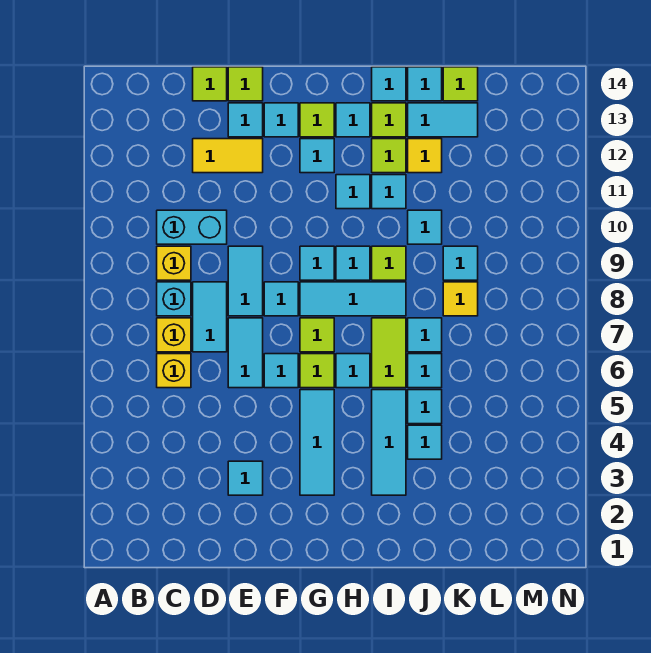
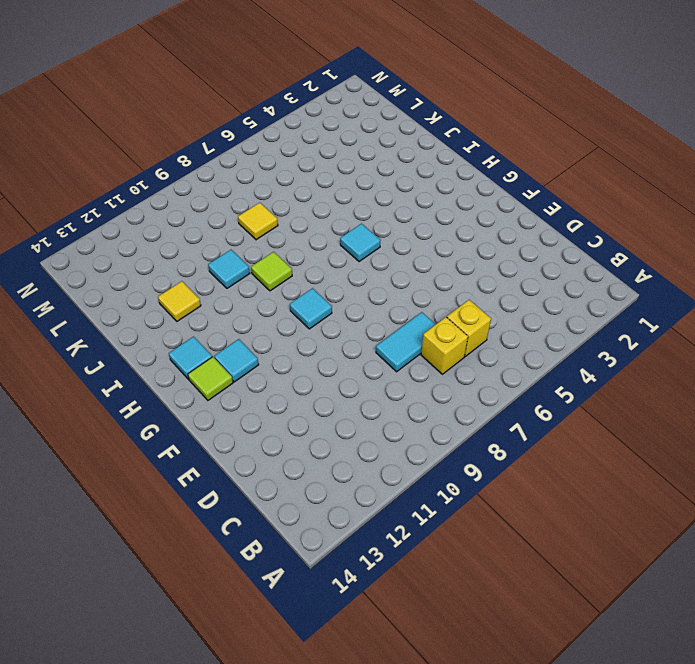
none -> cyan 1x1 brick [157,282,191,316]
none -> yellow 1x1 brick [157,246,191,280]
none -> cyan 1x2 brick [157,210,227,244]
none -> yellow 1x2 tile [193,139,263,173]

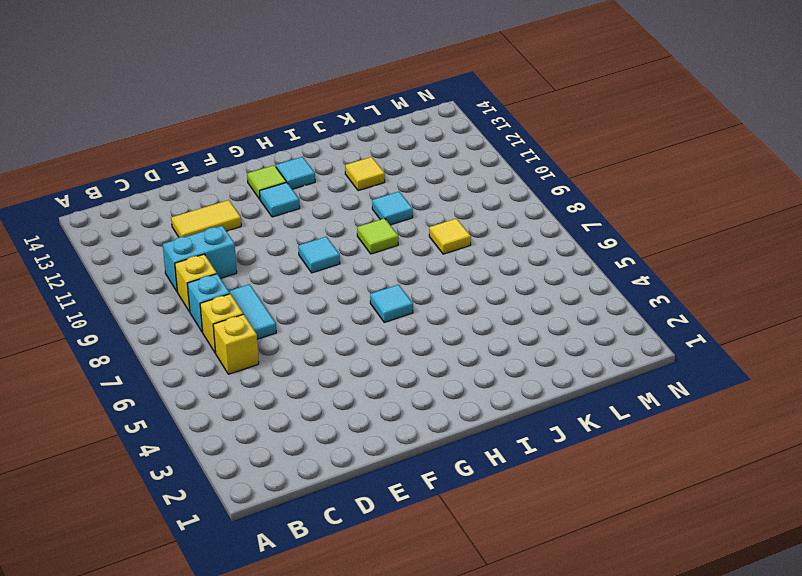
none -> lime 1x1 tile [193,67,227,101]
none -> cyan 1x1 tile [228,461,263,495]
none -> cyan 1x2 tile [228,318,263,388]
none -> cyan 1x2 tile [228,246,263,316]

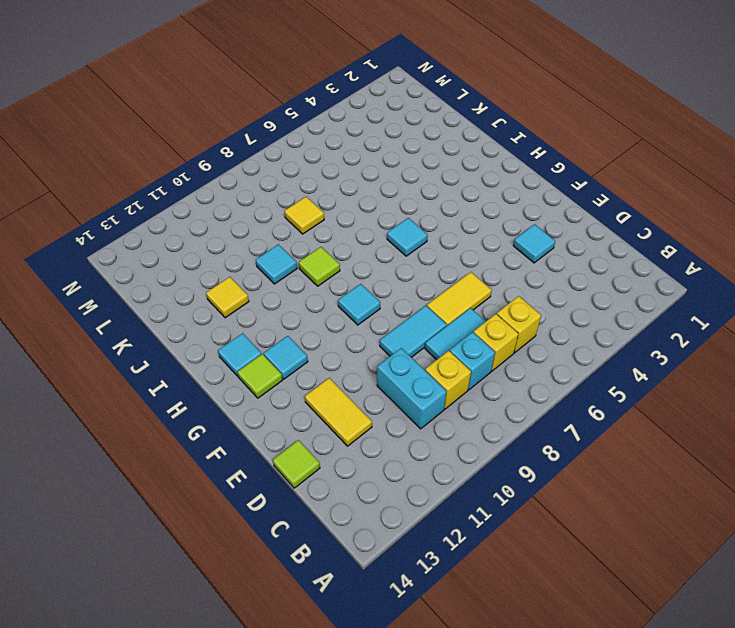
yellow 1x2 tile [427,272,492,326] -> cyan 1x2 tile [228,318,263,388]
none -> cyan 1x1 tile [228,103,263,137]
none -> lime 1x1 tile [228,67,263,101]
none -> cyan 1x1 tile [264,354,298,388]
none -> cyan 1x1 tile [264,282,298,316]

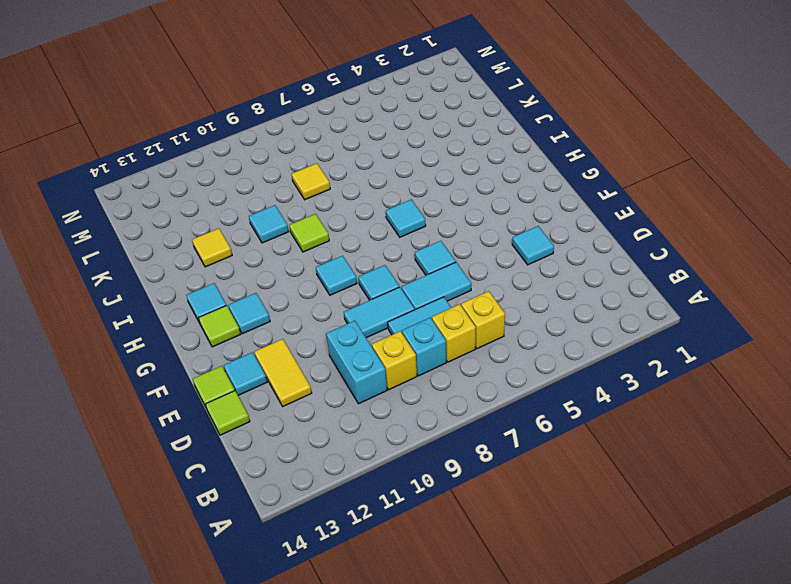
none -> cyan 1x1 tile [264,103,298,137]
none -> cyan 1x3 tile [300,390,334,495]
none -> lime 1x1 tile [300,354,334,388]
none -> lime 1x1 tile [300,318,334,352]

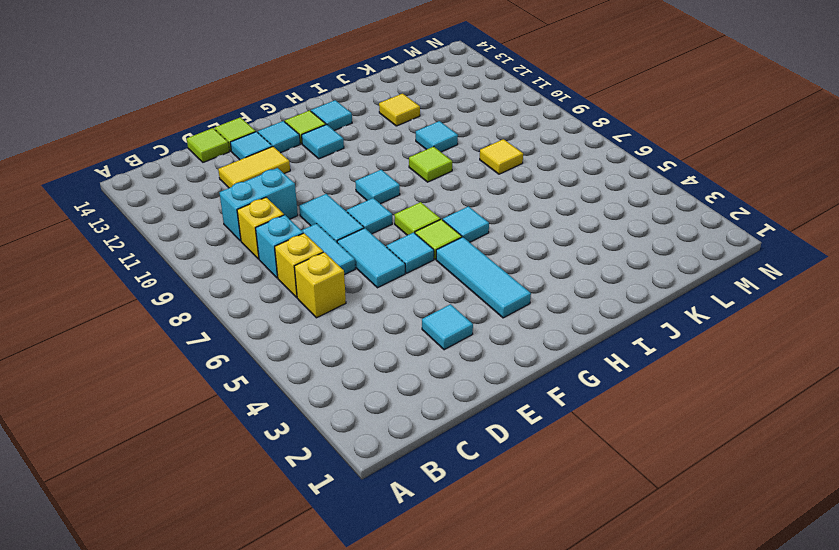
none -> cyan 1x3 tile [300,282,406,316]
none -> cyan 1x1 tile [336,246,370,280]
none -> cyan 1x1 tile [336,175,370,209]
none -> cyan 1x3 tile [372,390,406,495]

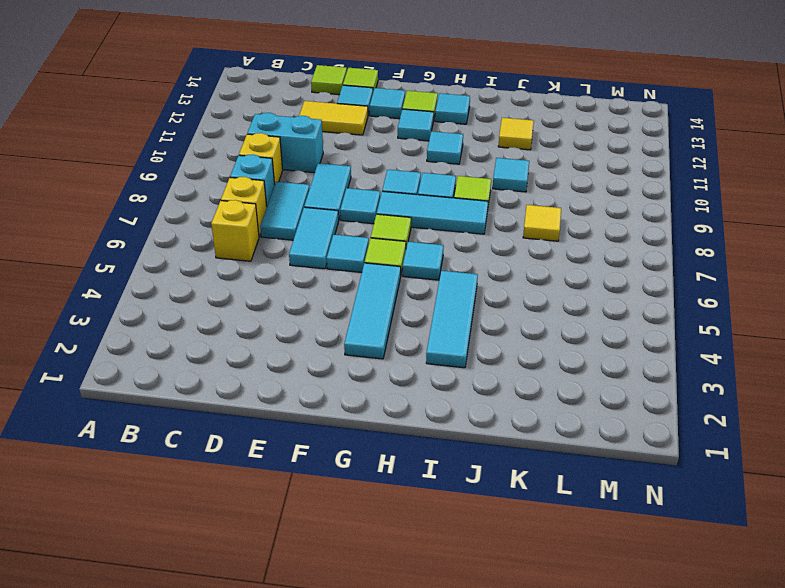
none -> cyan 1x1 tile [228,461,263,495]
none -> lime 1x2 tile [372,318,406,388]
none -> cyan 1x1 tile [372,175,406,209]
none -> lime 1x1 tile [372,139,406,173]

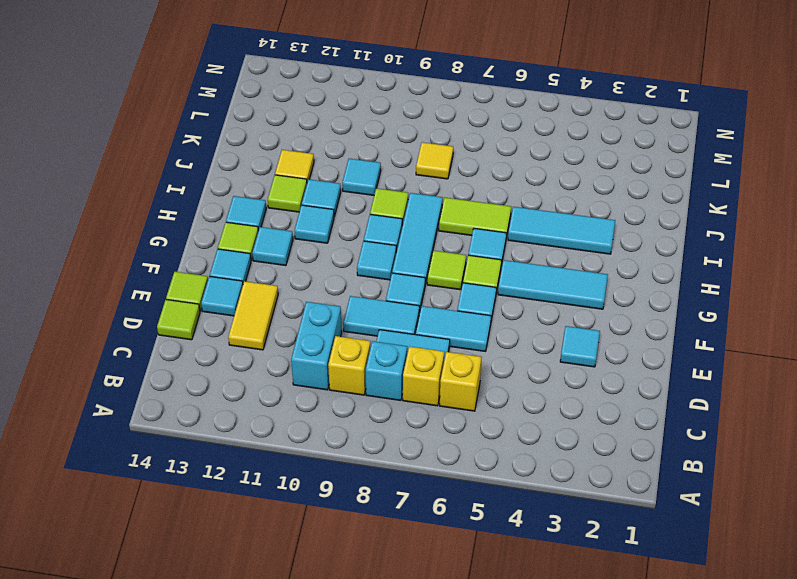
none -> lime 1x1 tile [372,103,406,137]
none -> cyan 1x1 tile [372,67,406,101]
none -> cyan 1x1 tile [408,425,442,459]
none -> cyan 1x1 tile [408,390,442,424]

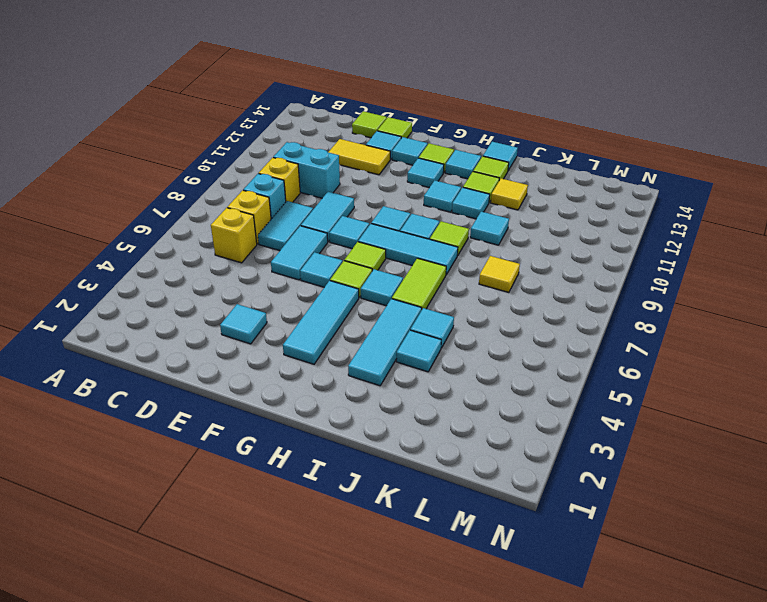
none -> cyan 1x1 tile [408,354,442,388]
none -> cyan 1x1 tile [408,318,442,352]
none -> cyan 1x2 tile [408,103,478,137]
none -> cyan 1x1 tile [408,67,442,101]

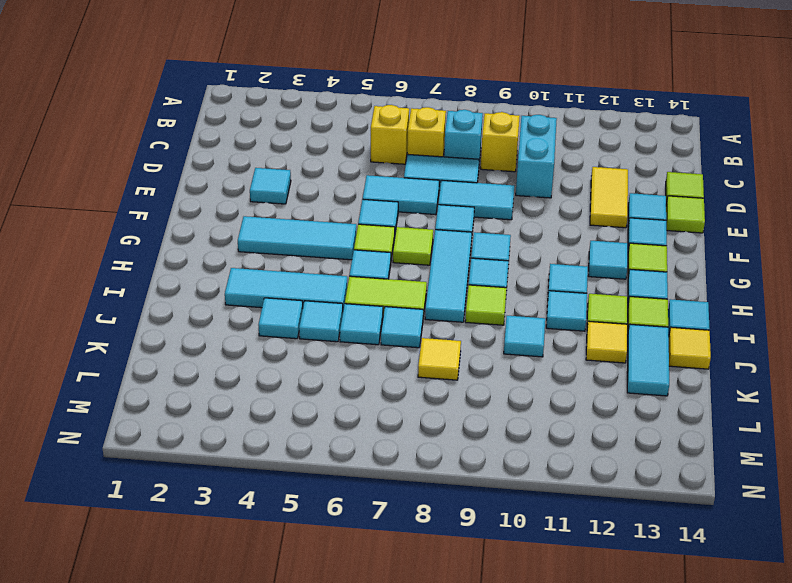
yellow 1x1 tile [669,327,711,369] -> cyan 1x1 tile [408,67,442,101]
none -> cyan 1x1 tile [443,246,478,280]
none -> lime 1x1 tile [443,67,478,101]

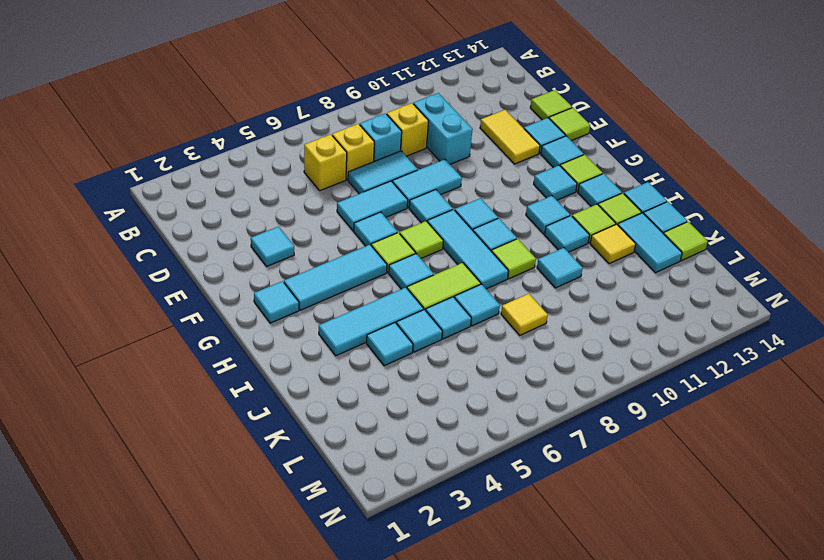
cyan 1x1 tile [254,281,299,323] -> cyan 1x1 tile moved to [443,246,478,280]

